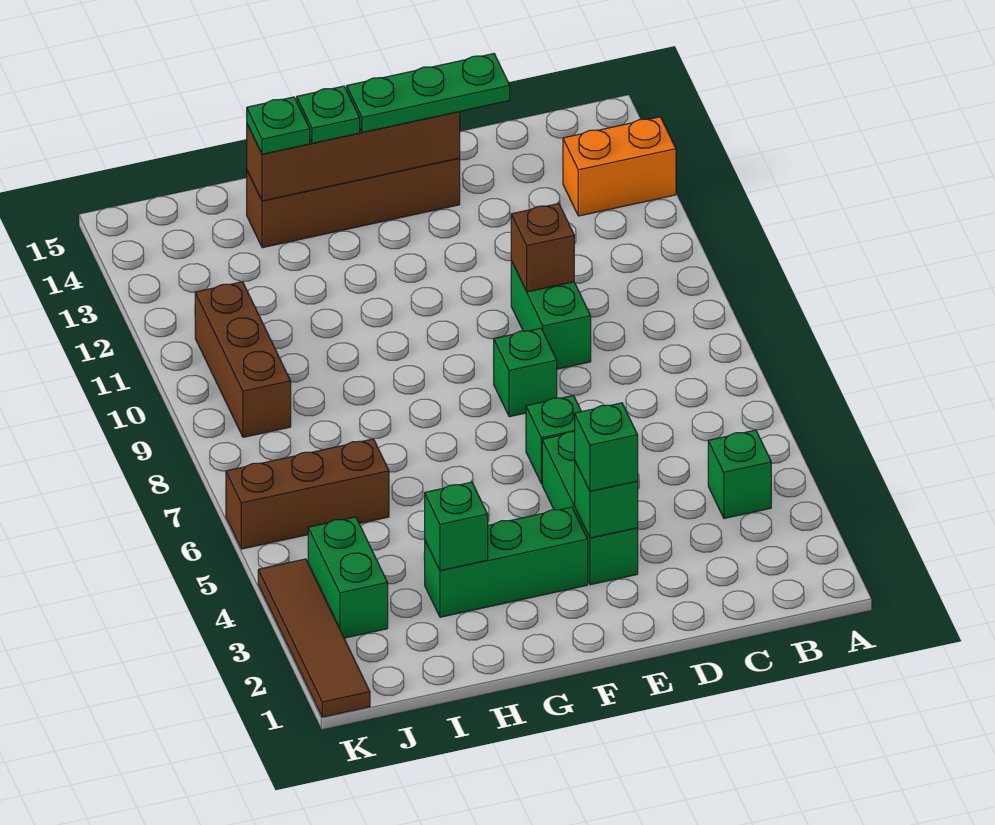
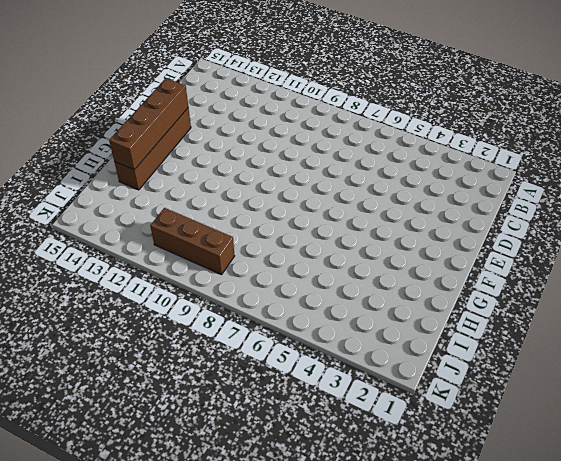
none -> orange 1x2 brick [563,117,676,216]
none -> green 1x1 brick [708,430,771,518]
none -> green 1x2 brick [511,261,591,369]

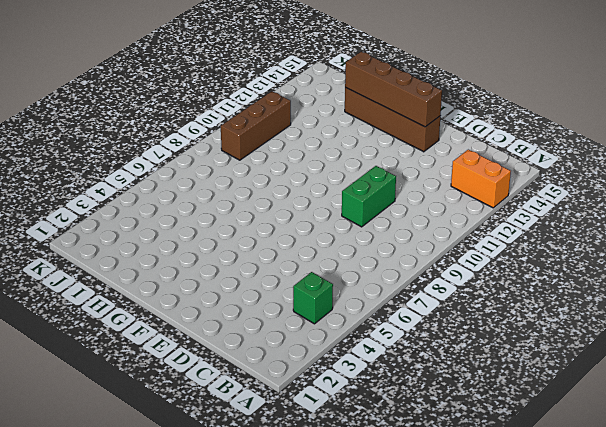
none -> green 1x3 brick [542,432,638,585]
none -> green 1x1 brick [526,396,581,484]
none -> green 1x1 brick [494,328,557,417]

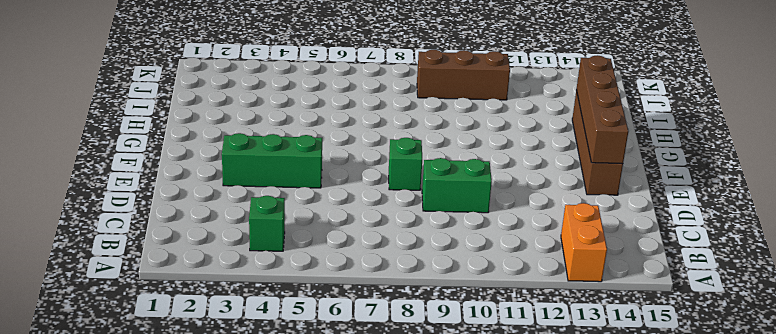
none -> green 1x1 brick [526,396,581,484]
none -> green 1x3 brick [425,507,588,617]
none -> brown 1x3 brick [226,439,389,549]

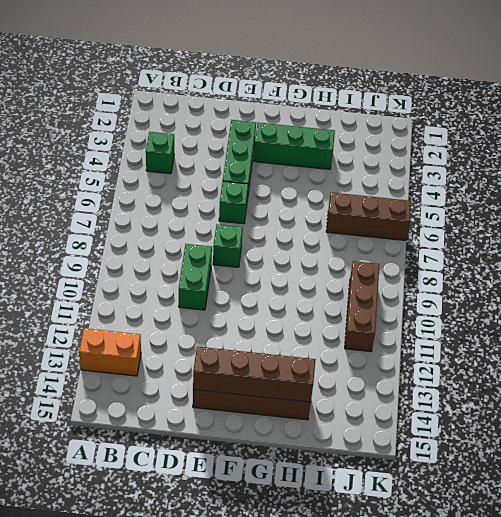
none -> green 1x2 brick [308,517,388,638]
none -> brown 1x4 tile [258,559,370,717]
none -> brown 1x1 brick [511,204,574,292]

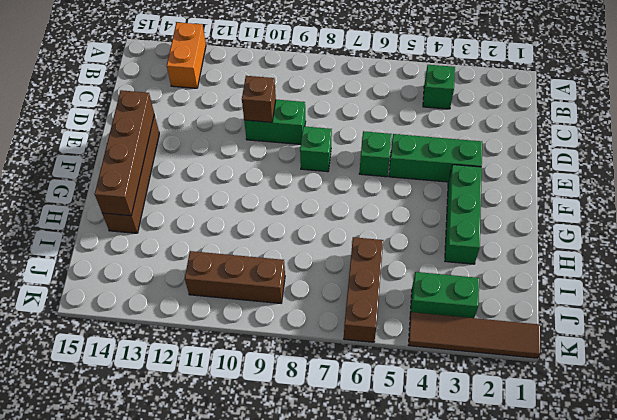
none -> green 1x1 brick [575,462,638,538]
none -> green 1x1 brick [425,482,488,571]
none -> green 1x3 plate [347,54,510,133]

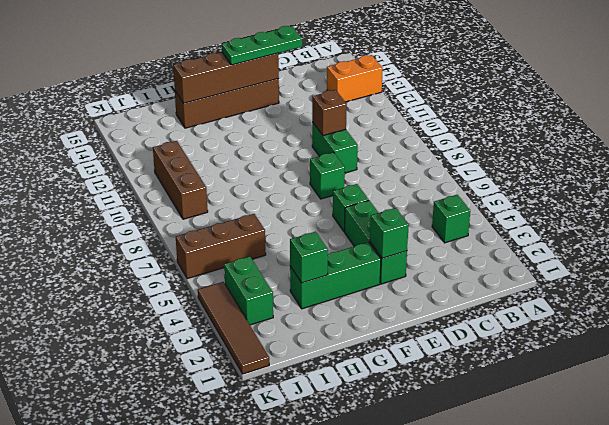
none -> green 1x1 brick [575,403,638,491]
none -> green 1x1 plate [297,86,360,143]
none -> green 1x1 plate [247,97,310,154]

